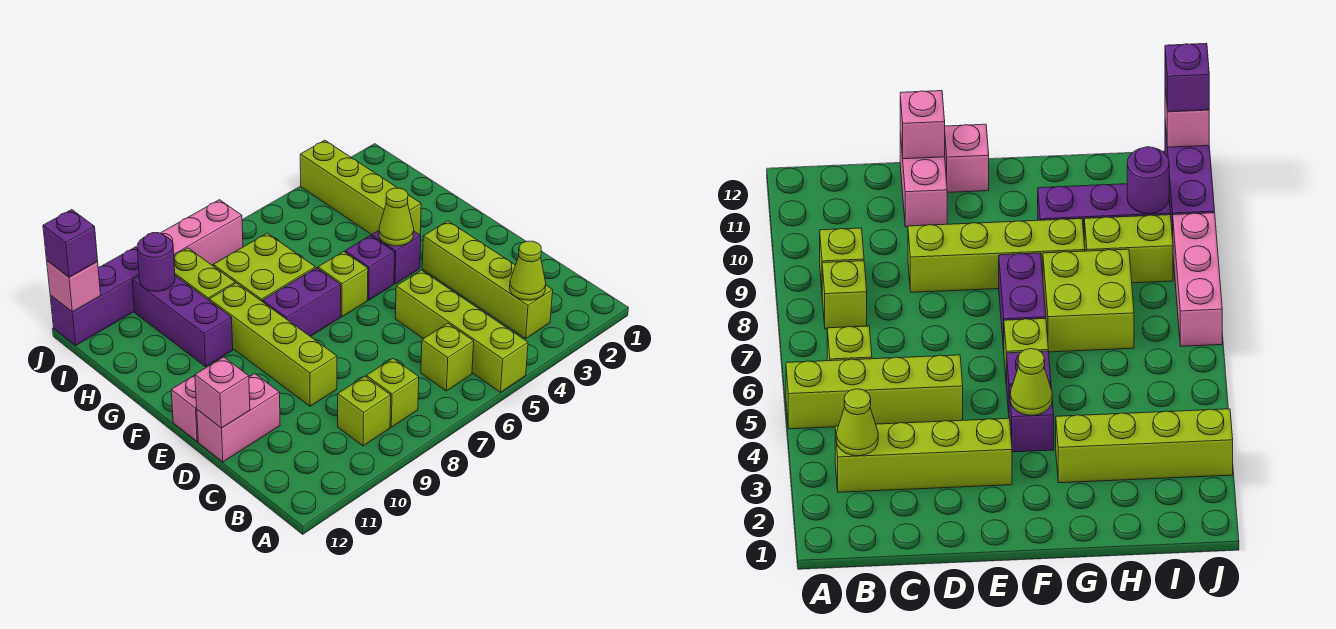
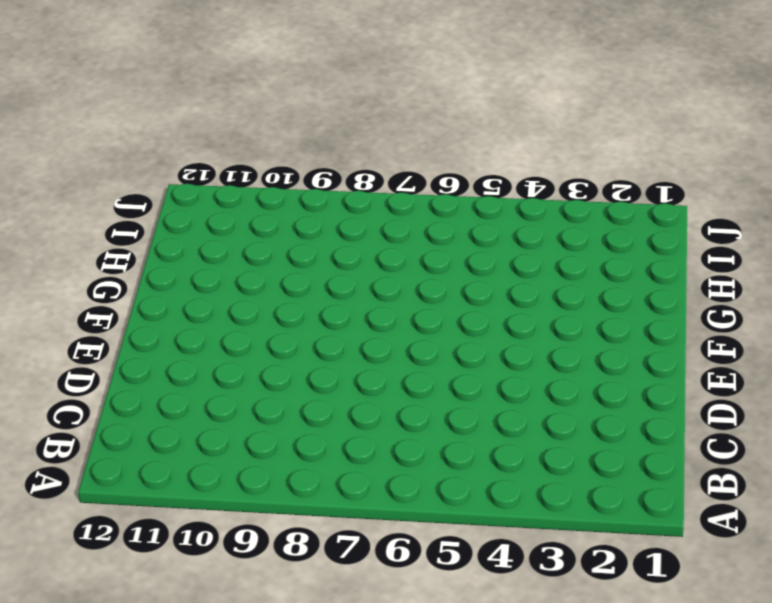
none -> lime 1x4 brick [395,270,528,392]
none -> lime 1x4 brick [422,221,553,339]
none -> lime 1x1 brick [421,323,474,391]

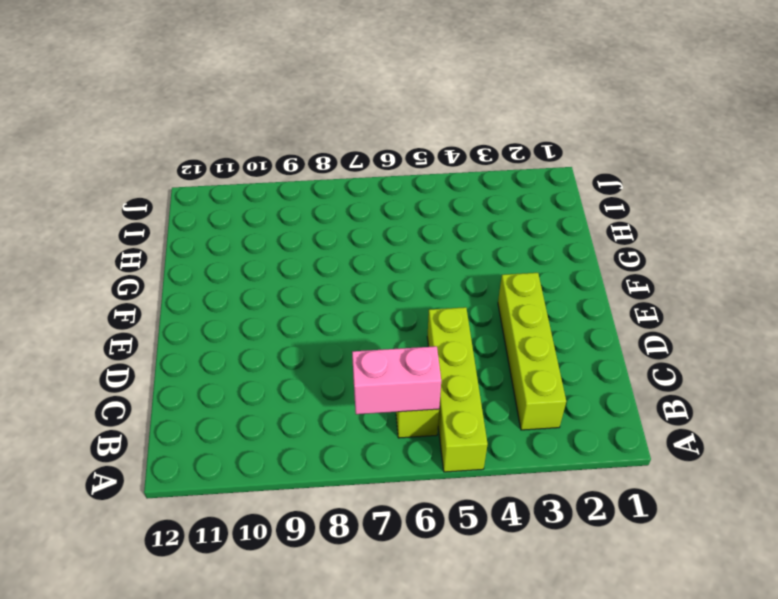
pink 1x2 brick [352,346,441,414] -> pink 1x2 brick moved to [197,374,280,462]
none -> lime 1x1 brick [366,359,419,427]
none -> lime 1x1 brick [338,376,391,446]
none -> lime 1x4 brick [209,283,337,406]

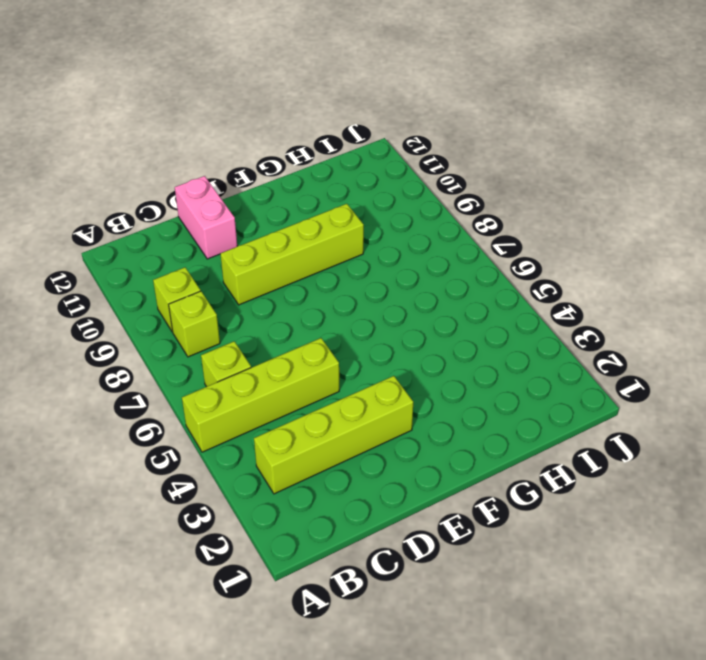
none -> pink 1x1 brick [171,375,198,442]
none -> purple 1x1 brick [372,231,421,284]
none -> purple 1x1 brick [345,236,395,300]

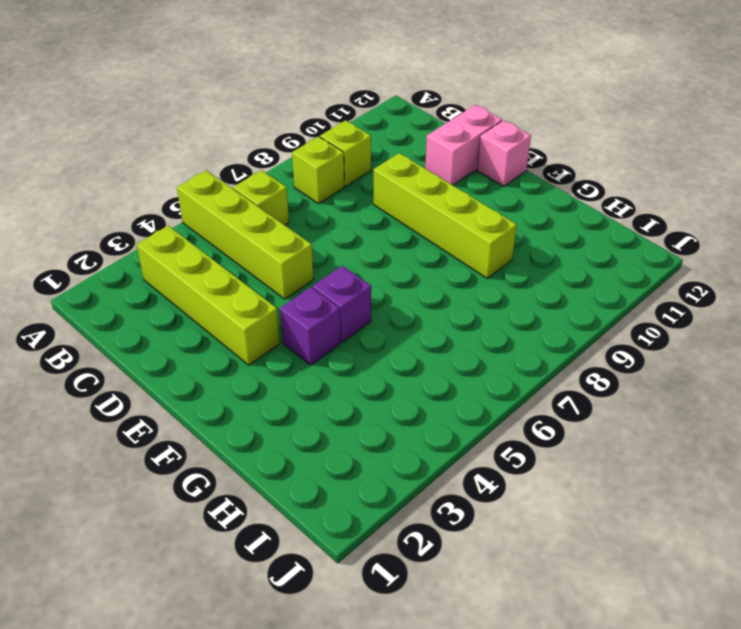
none -> lime 1x1 brick [318,252,368,317]
none -> purple 1x2 brick [263,268,341,336]
none -> lime 1x4 brick [300,140,421,235]

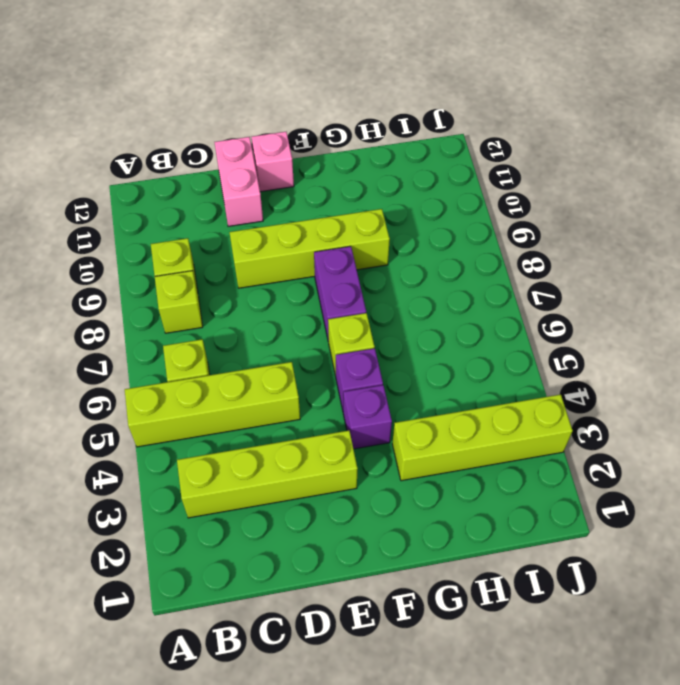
none -> lime 2x2 brick [213,233,315,302]
none -> purple 1x3 brick [132,276,233,367]
none -> lime 1x2 brick [174,248,235,300]

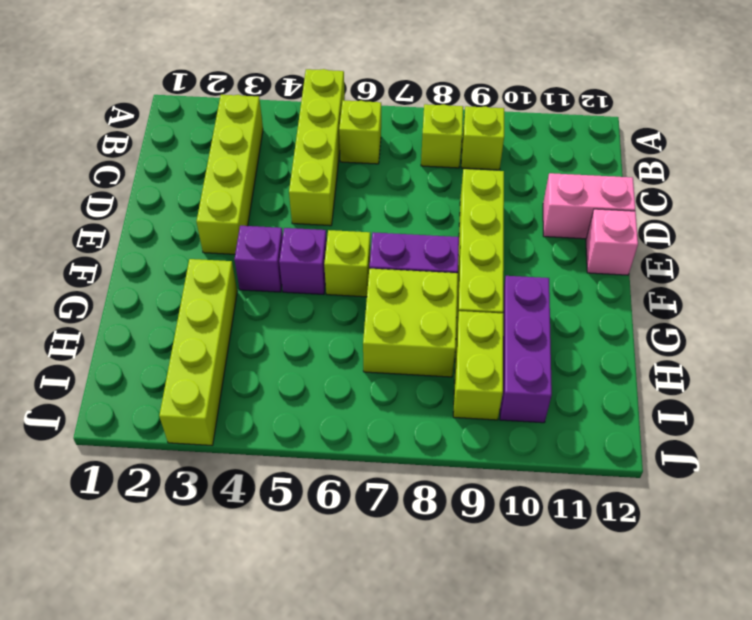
none -> pink 1x3 brick [161,200,243,266]
none -> purple 1x3 brick [50,247,139,345]
none -> lime 1x1 cone [510,241,546,300]

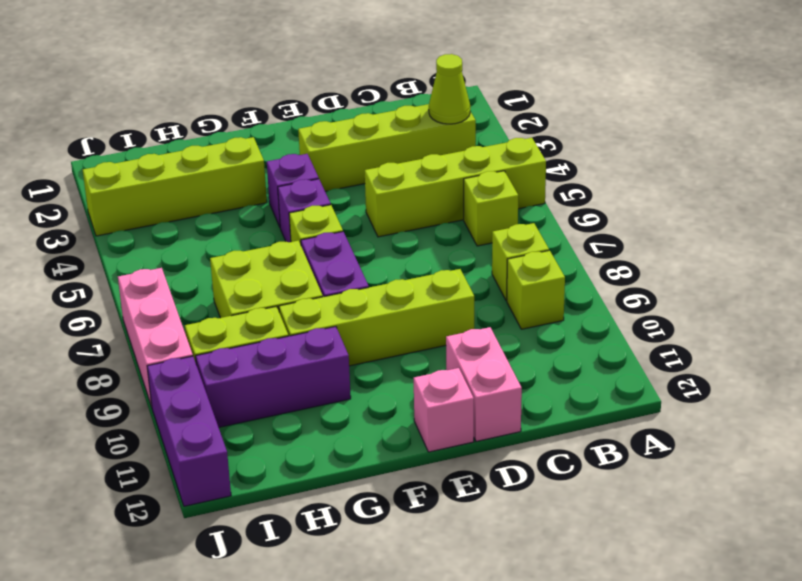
none -> pink 1x1 brick [195,357,250,428]
none -> lime 1x1 cone [379,188,414,246]
none -> purple 1x1 round brick [137,233,175,291]

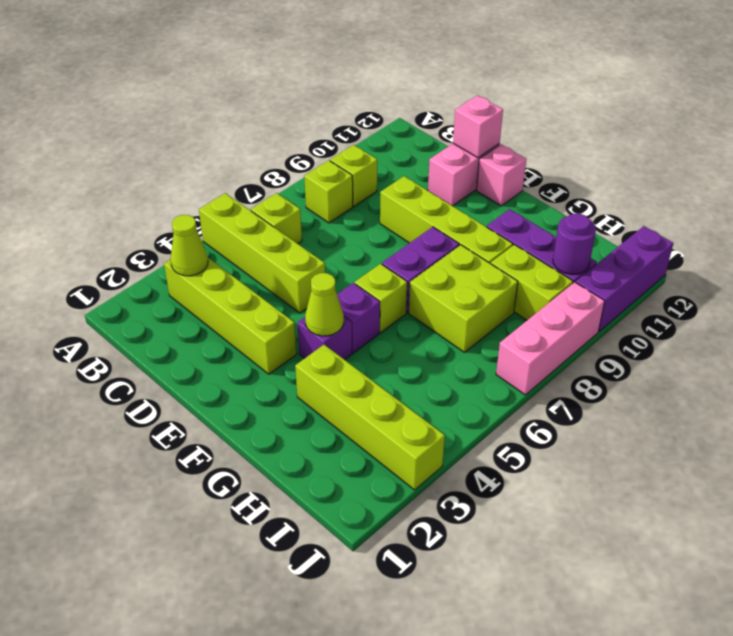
none -> pink 1x1 brick [47,261,101,312]
none -> purple 1x1 brick [43,210,98,277]

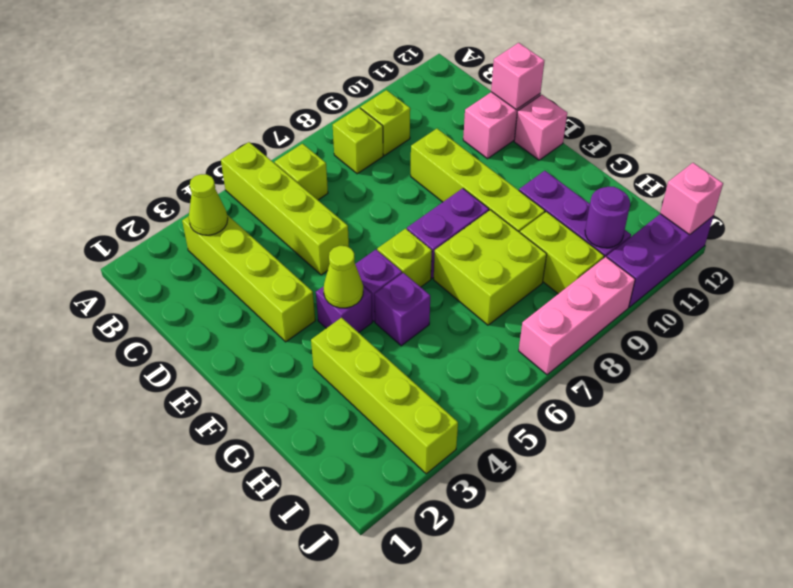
purple 1x1 brick [374,273,430,346] -> purple 1x1 brick moved to [43,210,98,277]

